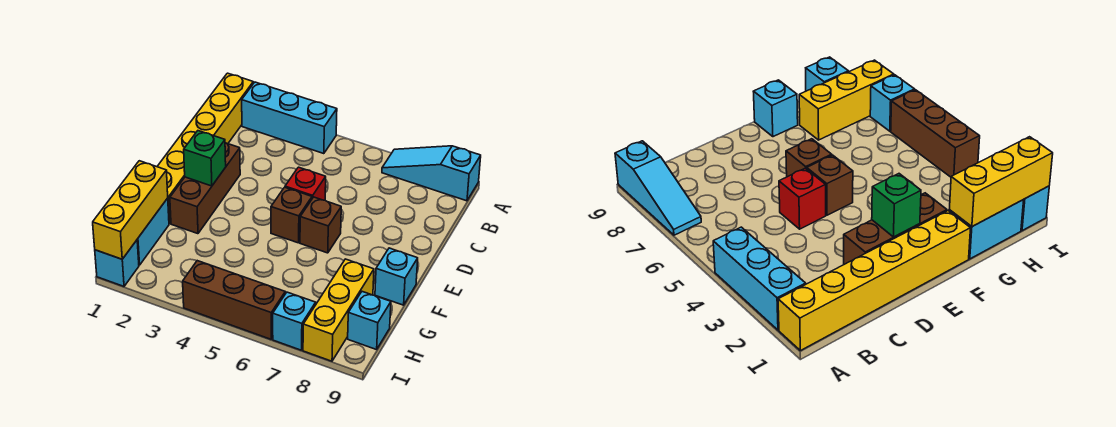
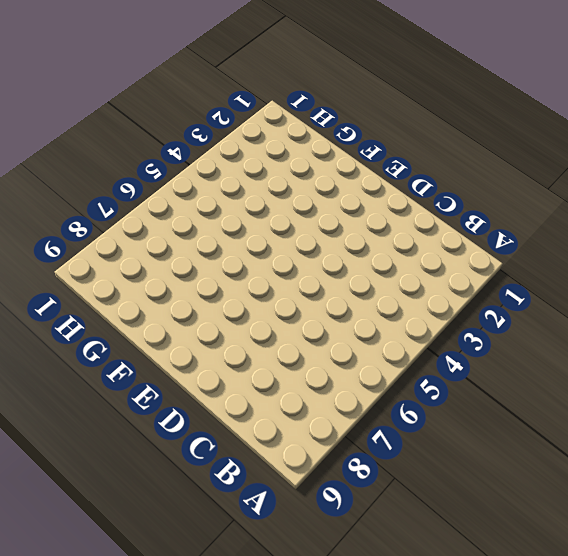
none -> yellow 1x6 brick [157,73,253,224]
none -> cyan 1x3 brick [242,82,337,154]
none -> cyan 1x3 slope [382,146,481,201]

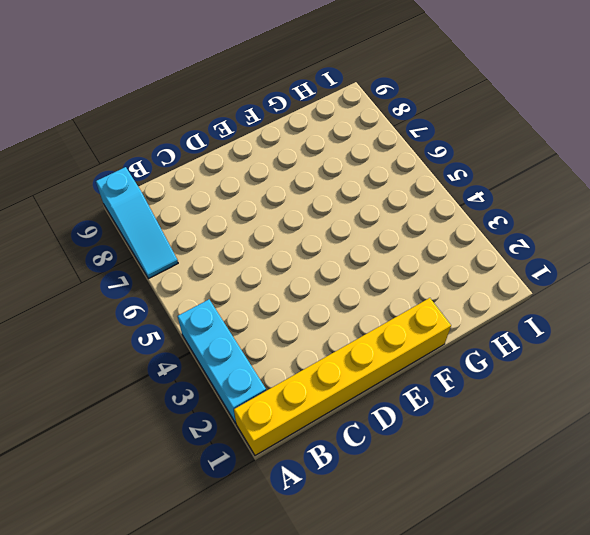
none -> brown 1x3 brick [170,143,240,234]
none -> red 1x1 brick [285,167,326,200]
none -> brown 1x1 brick [271,187,312,243]

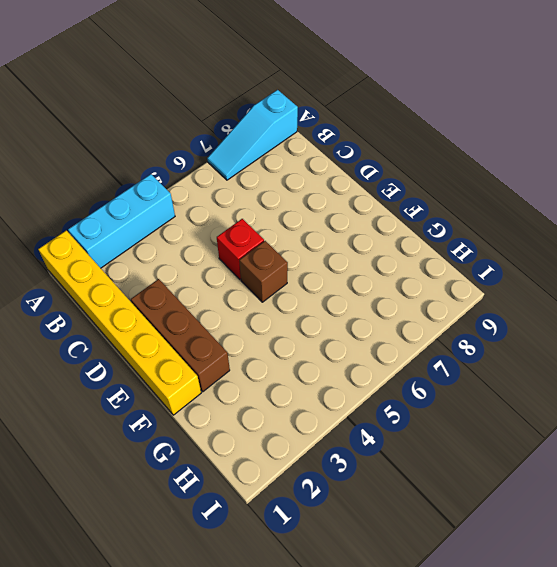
none -> brown 1x1 brick [300,197,341,253]
none -> cyan 1x1 brick [375,248,418,305]
none -> cyan 1x2 brick [137,198,169,265]

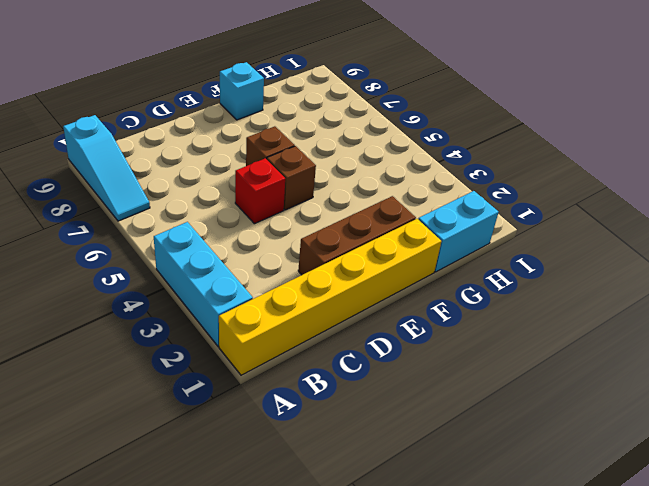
none -> yellow 1x3 brick [303,259,374,361]
none -> cyan 1x1 brick [348,292,391,350]
none -> cyan 1x1 brick [95,240,139,286]

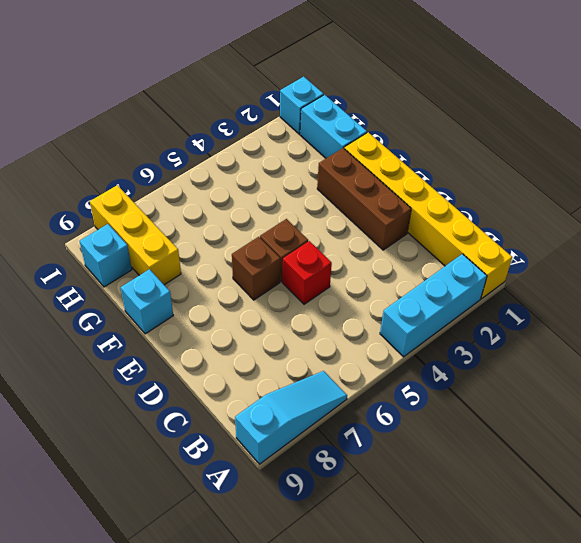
none -> brown 1x3 brick [183,261,285,339]
none -> cyan 1x1 brick [273,292,316,350]
none -> green 1x1 brick [184,131,226,186]

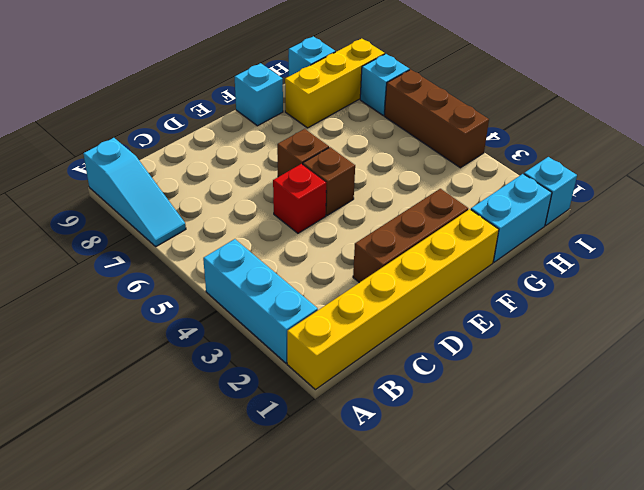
none -> green 1x1 brick [184,131,226,186]
none -> yellow 1x3 brick [93,161,168,259]

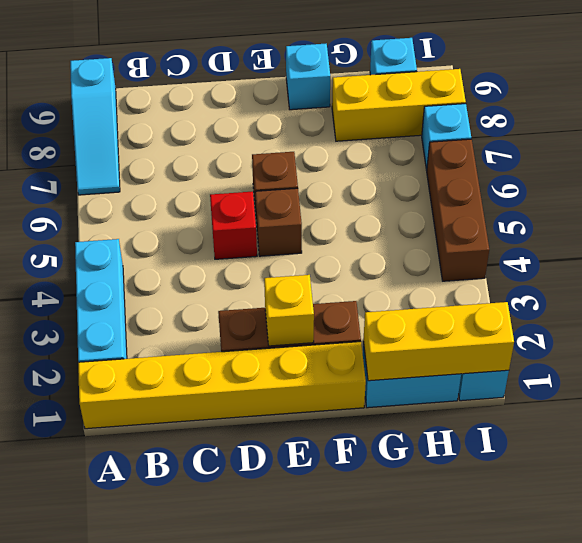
yellow 1x1 brick [264,275,314,346] -> green 1x1 brick [184,131,226,186]

